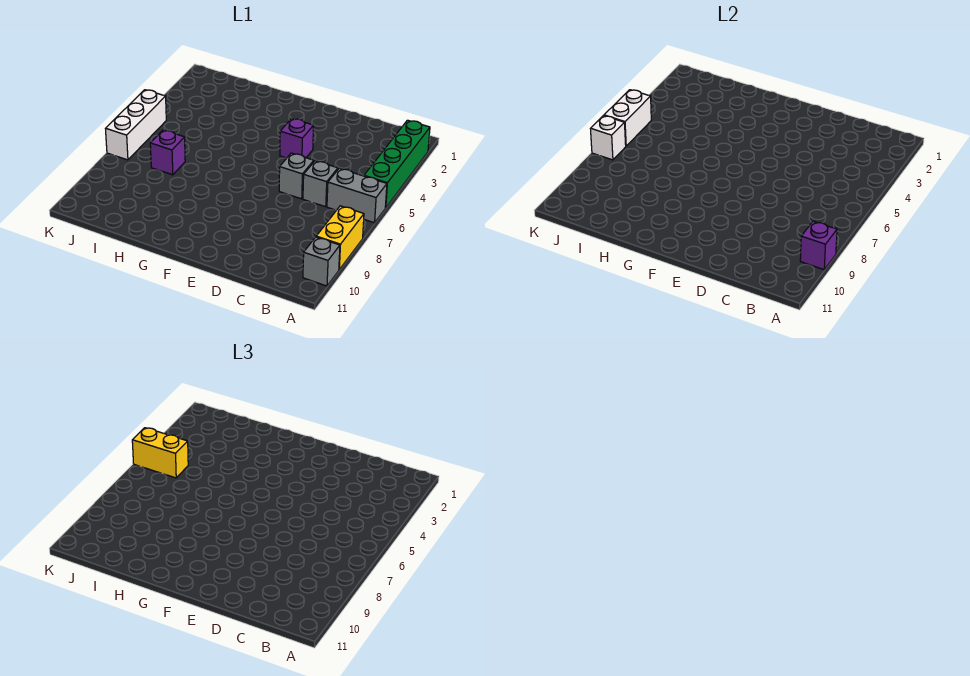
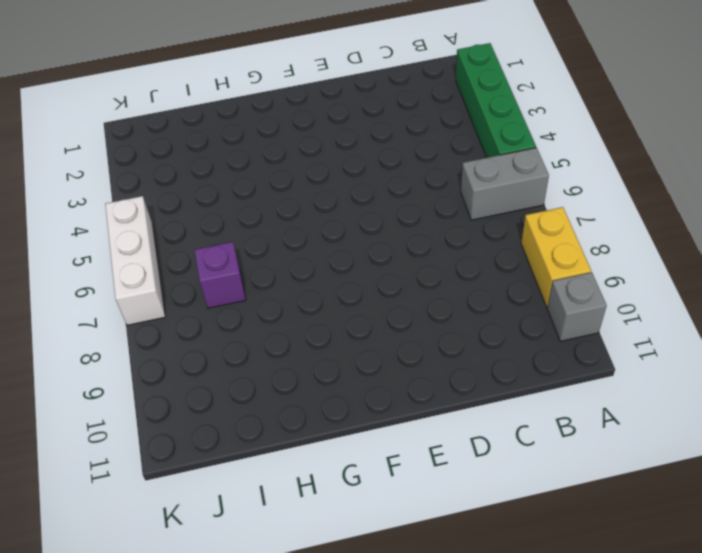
none -> grey 1x1 brick [303,161,338,207]
none -> grey 1x1 brick [279,153,314,199]
none -> purple 1x1 brick [280,118,314,158]

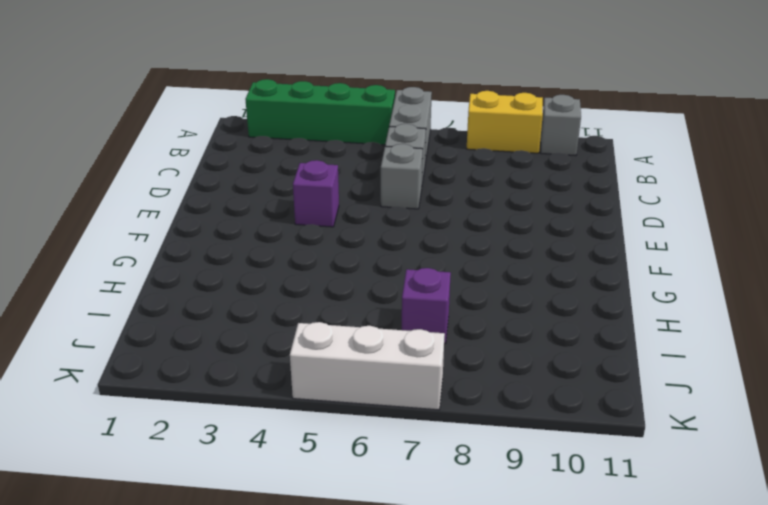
none -> purple 1x1 brick [800,221,837,270]
none -> white 1x2 brick [604,90,651,146]
none -> white 1x1 brick [590,116,626,160]

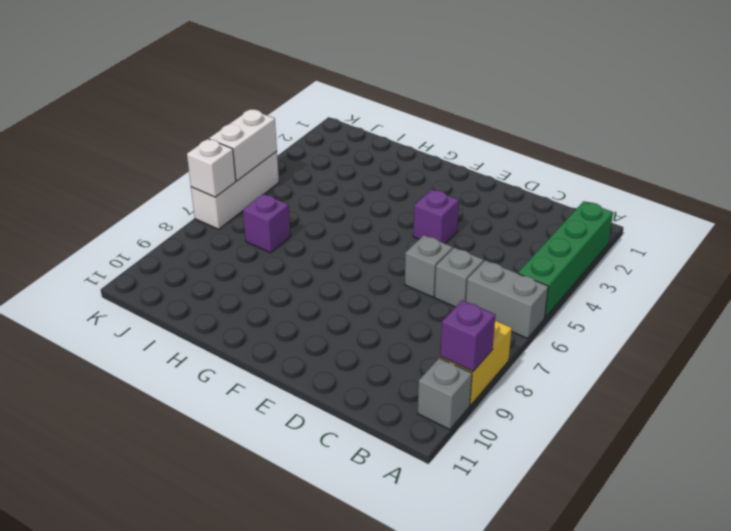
none -> yellow 1x2 brick [132,428,188,478]

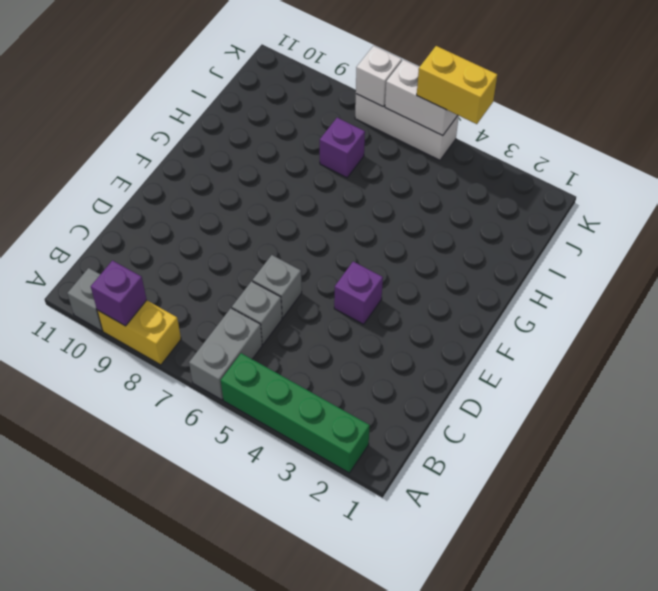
yellow 1x2 brick [417,46,497,124] -> yellow 1x2 brick turned to [132,428,188,478]

